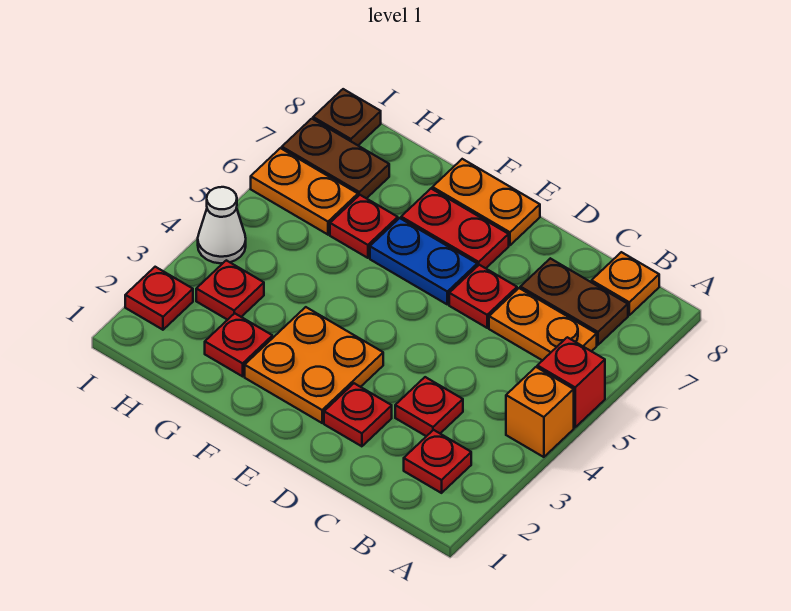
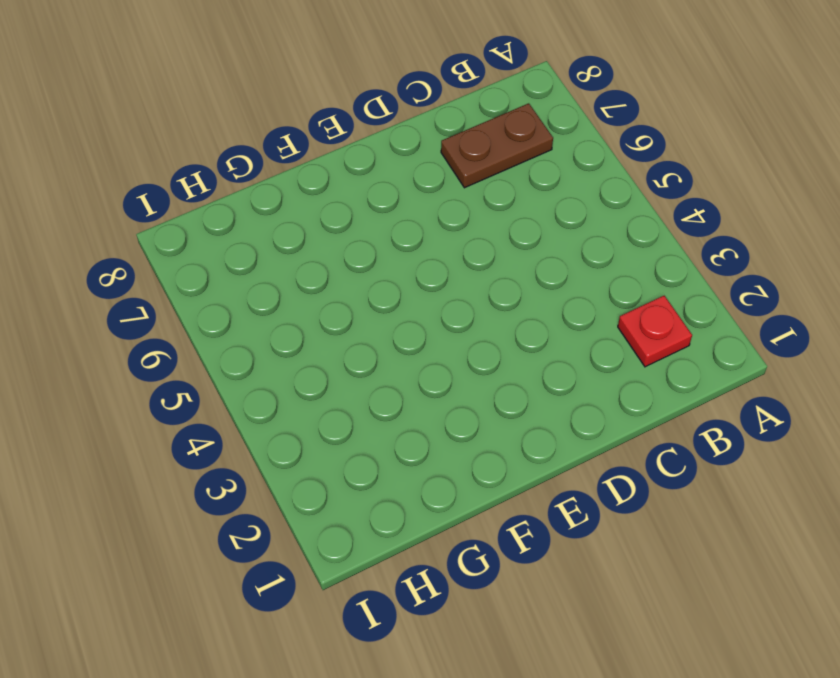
none -> orange 1x1 brick [506,367,574,457]
none -> red 1x1 brick [537,337,605,427]
none -> orange 1x2 plate [489,288,597,361]

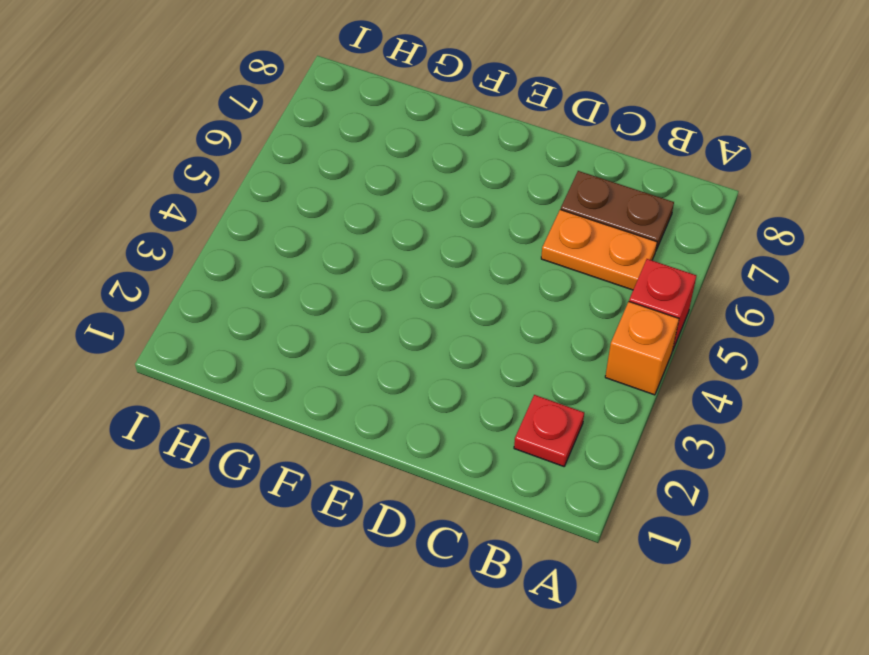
none -> orange 1x1 plate [592,252,659,315]
none -> red 1x1 plate [395,377,463,436]
none -> red 1x1 plate [324,383,392,446]

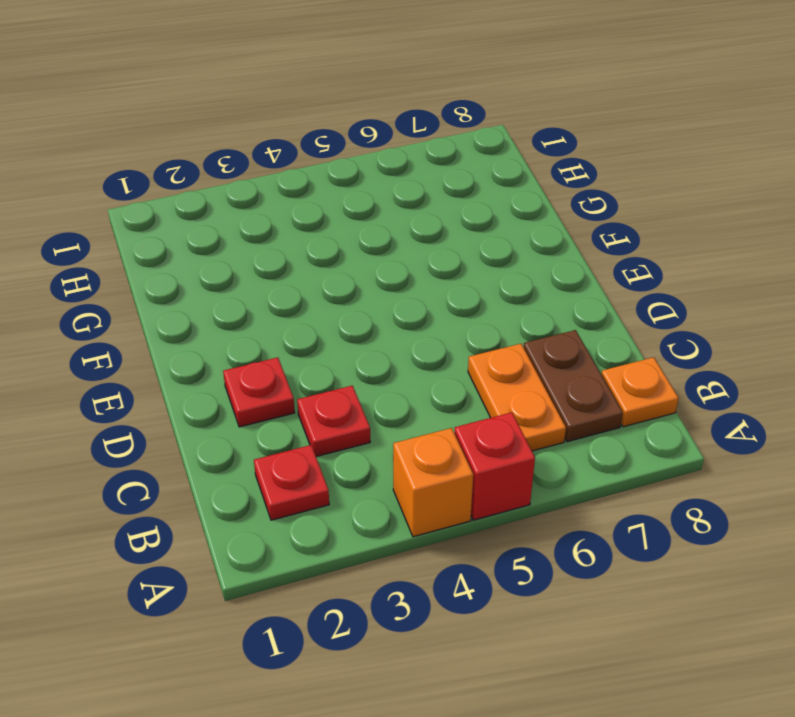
none -> red 1x1 plate [449,265,517,328]
none -> orange 2x2 plate [245,307,383,423]
none -> blue 1x2 plate [370,218,477,304]

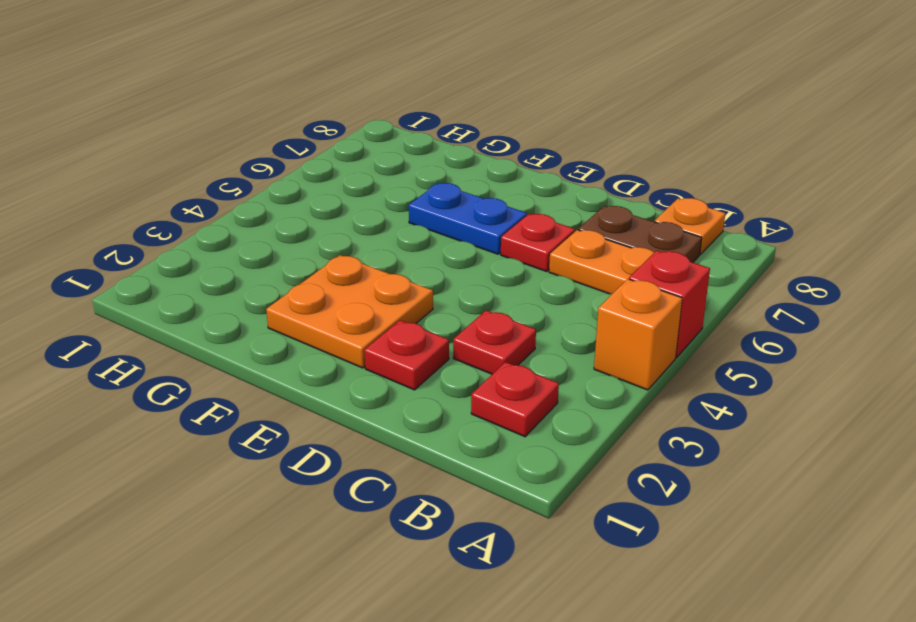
none -> red 1x2 plate [401,189,509,268]
none -> orange 1x2 plate [432,159,540,245]
none -> red 1x1 plate [205,313,272,376]

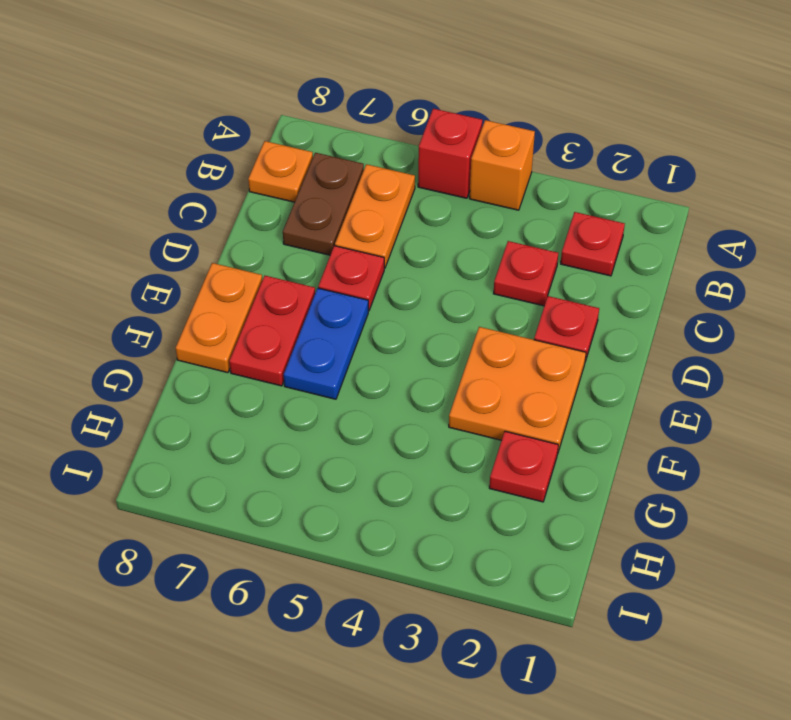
none -> red 1x1 plate [330,195,398,258]
none -> red 1x1 plate [196,260,264,320]
none -> orange 1x2 plate [251,148,358,235]

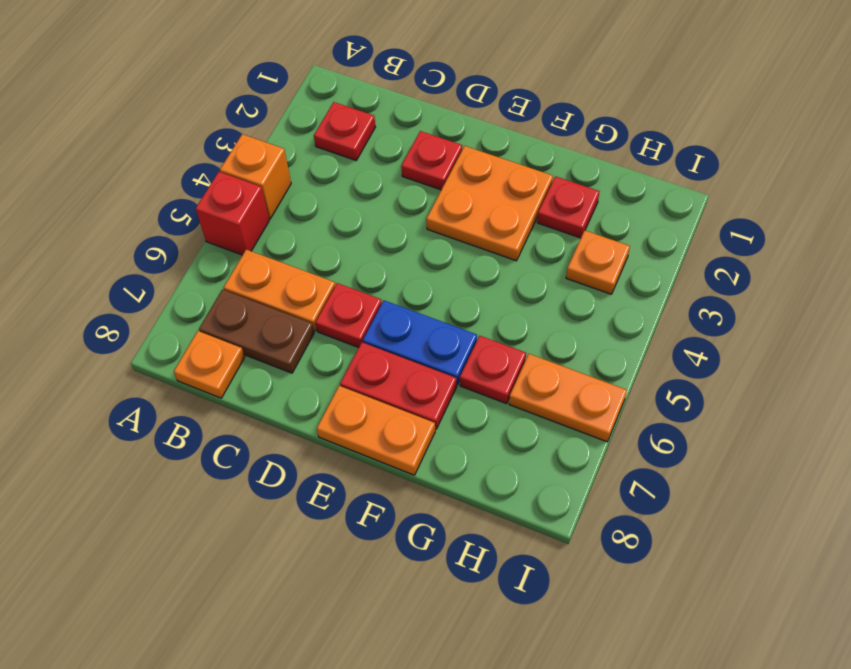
orange 1x1 plate [566,231,630,294] -> red 1x1 plate [196,260,264,320]
none -> red 1x1 plate [395,377,463,436]
none -> brown 1x2 plate [282,119,389,199]
none -> red 1x1 plate [125,267,193,330]

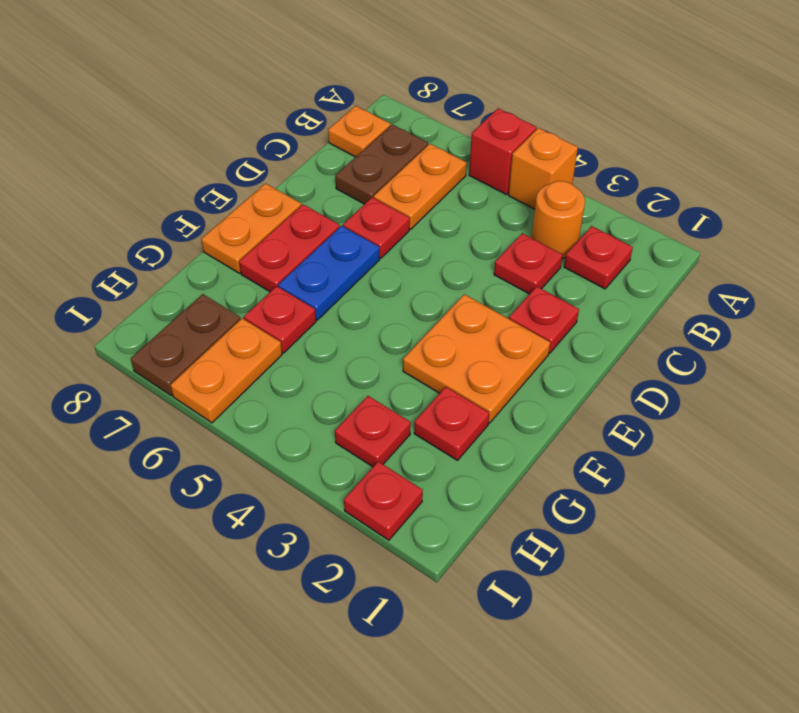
orange 1x1 round brick [532,181,585,258] -> none
none -> white 1x1 cone [198,187,246,263]
none -> brown 1x1 plate [313,89,381,145]

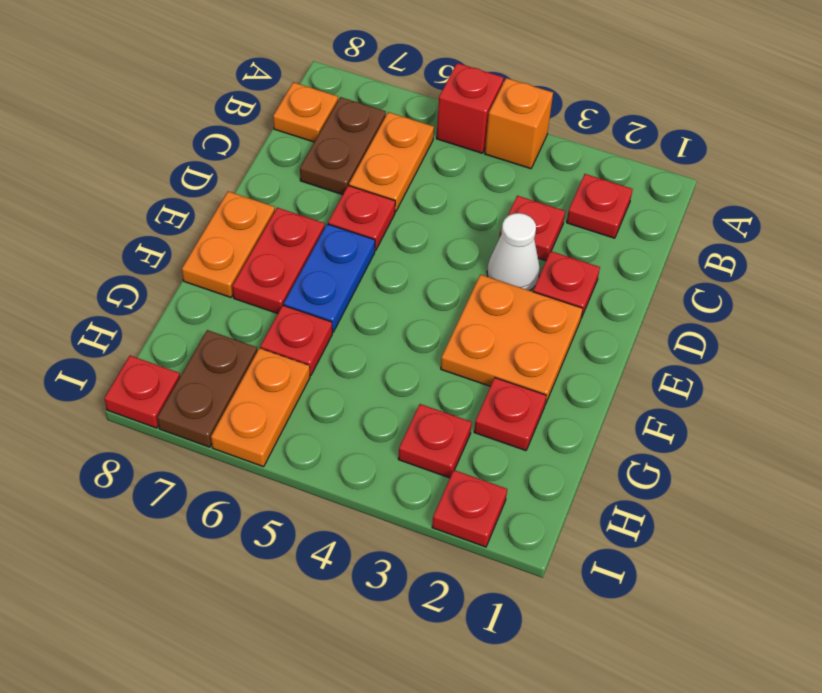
white 1x1 cone [487,213,540,291] -> white 1x1 cone moved to [198,187,246,263]
red 1x1 plate [104,356,180,428] -> brown 1x1 plate [313,89,381,145]

